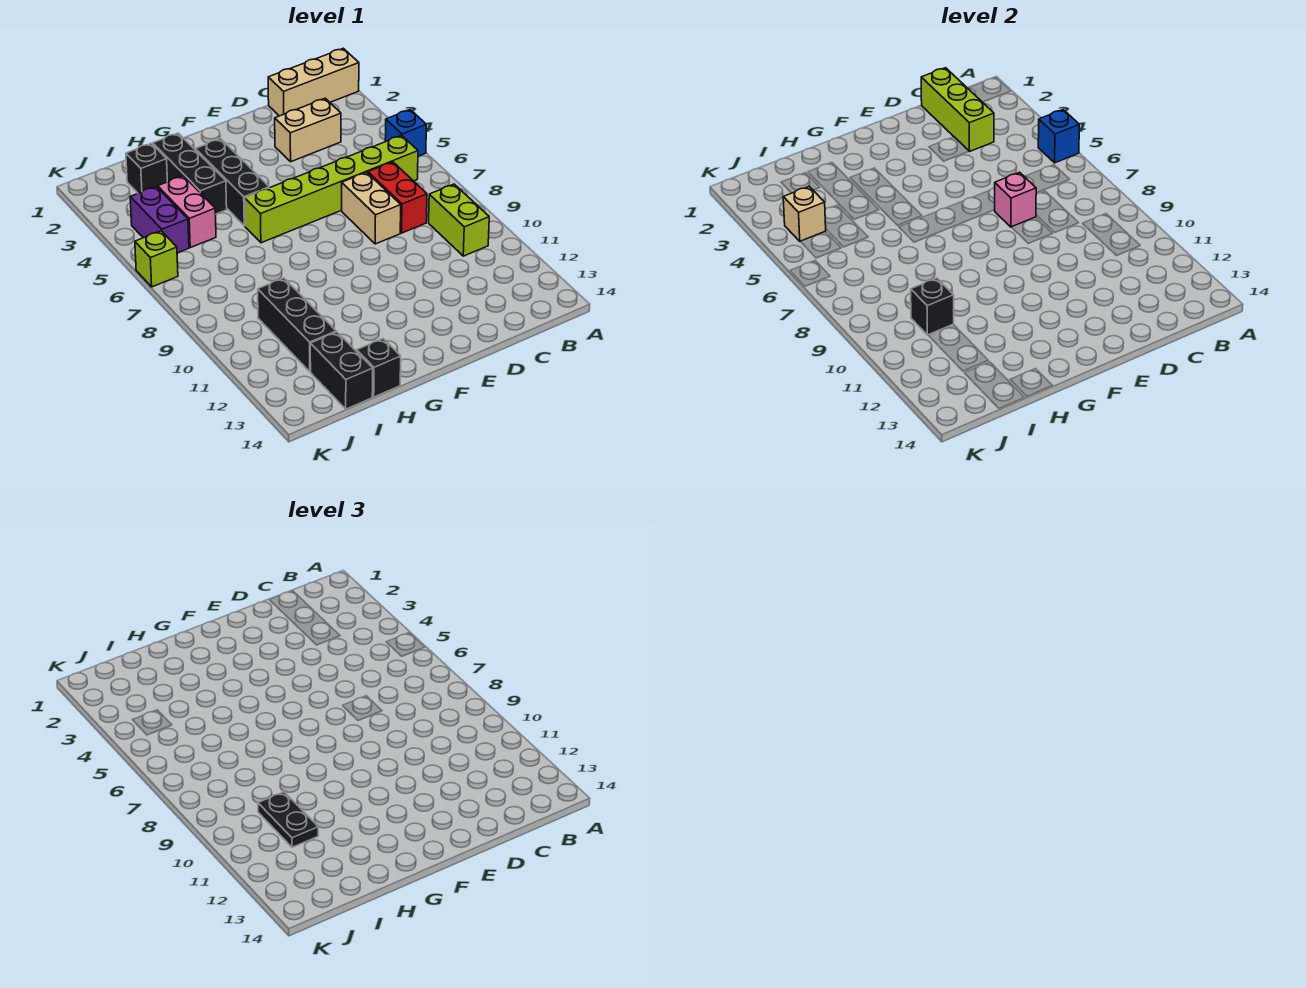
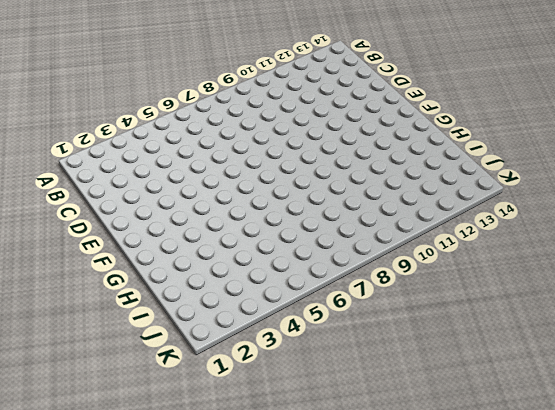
none -> tan 1x3 brick [268,48,359,116]
none -> blue 1x1 brick [385,110,426,156]
none -> lime 1x6 brick [245,136,418,243]

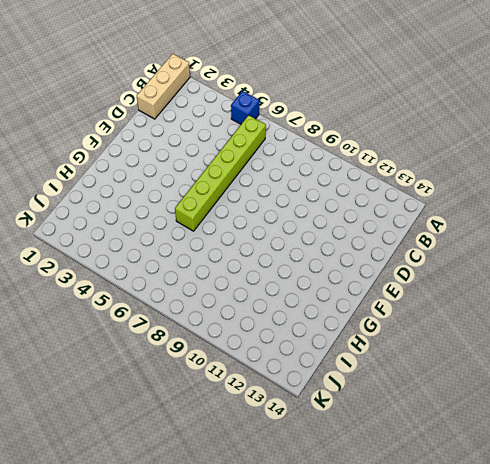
none -> lime 1x2 brick [429,184,489,256]
none -> tan 1x2 brick [275,98,341,162]
none -> red 1x2 brick [368,162,427,233]

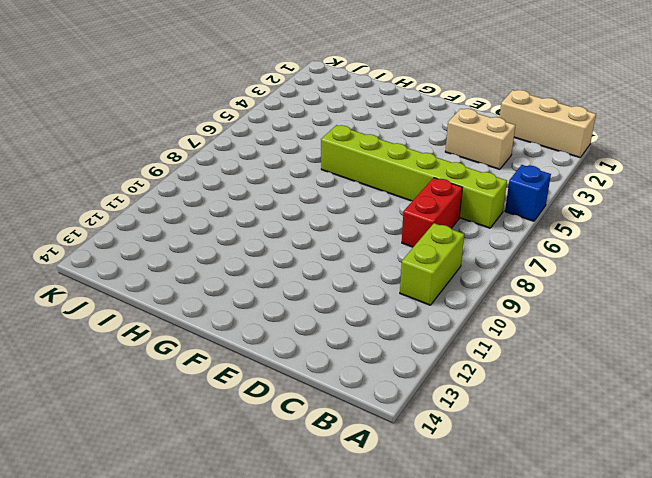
none -> tan 1x2 brick [342,172,401,244]
none -> black 1x3 brick [195,139,269,226]
none -> black 1x3 brick [153,133,227,214]

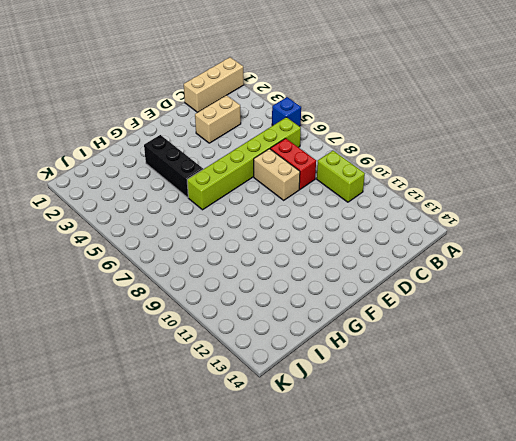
none -> black 1x3 brick [153,133,227,214]
none -> black 1x1 brick [357,339,401,397]
none -> black 1x1 brick [126,143,167,193]

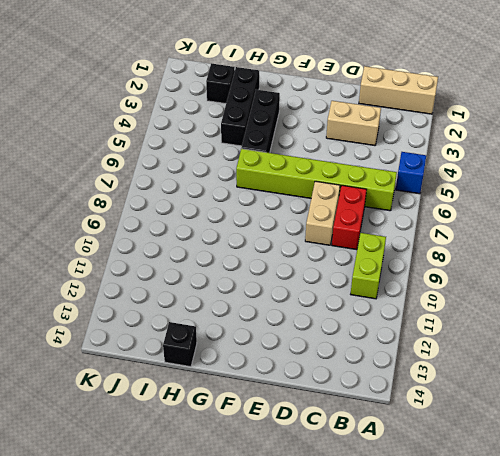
none -> pink 1x2 brick [158,176,216,248]
none -> black 1x3 brick [258,278,336,372]
none -> black 1x2 brick [310,332,373,409]

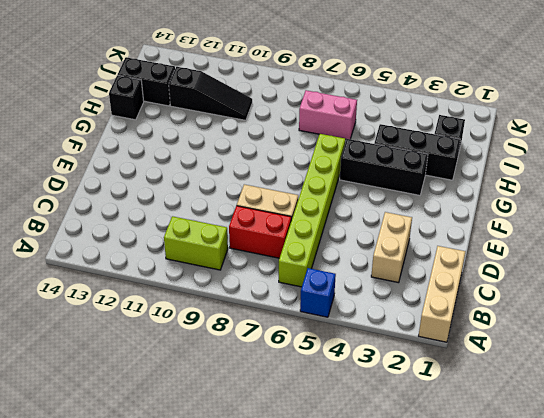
pink 1x2 brick [299,90,357,139] -> pink 1x2 brick moved to [158,176,216,248]
black 1x3 slope [169,67,252,120] -> black 1x3 brick [258,278,336,372]
none -> purple 1x2 brick [130,187,189,253]
none -> lime 1x1 brick [135,231,178,287]
none -> blue 1x1 brick [1038,110,1079,163]

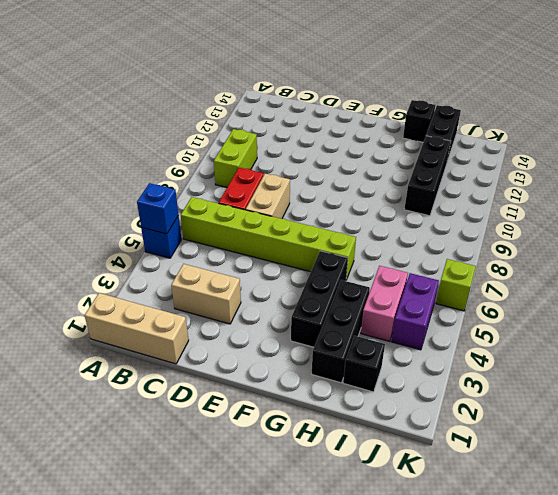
none -> lime 1x3 brick [921,68,994,151]
none -> pink 1x1 brick [995,172,1036,227]
none -> black 1x1 brick [911,278,954,335]

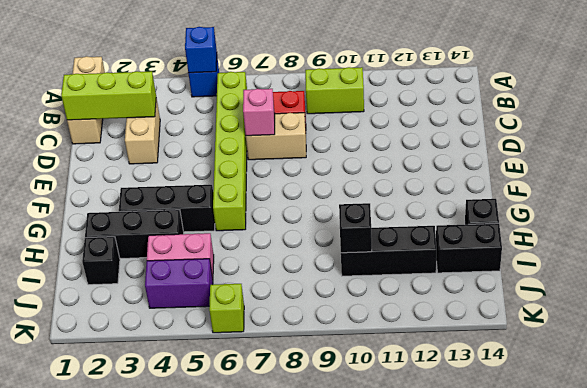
none -> tan 1x1 brick [783,187,826,241]
none -> black 1x2 plate [258,792,318,847]

